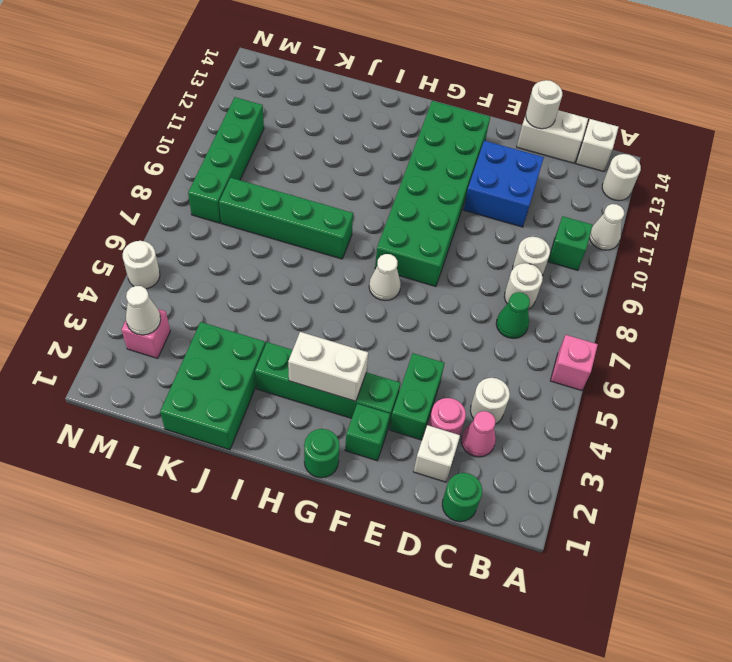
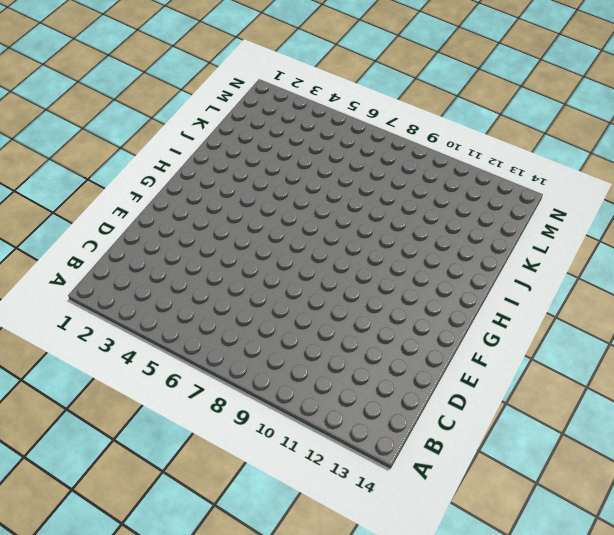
none -> pink 1x1 brick [550,335,598,391]
none -> white 1x1 cone [589,204,624,250]
none -> white 1x1 round brick [602,154,641,201]

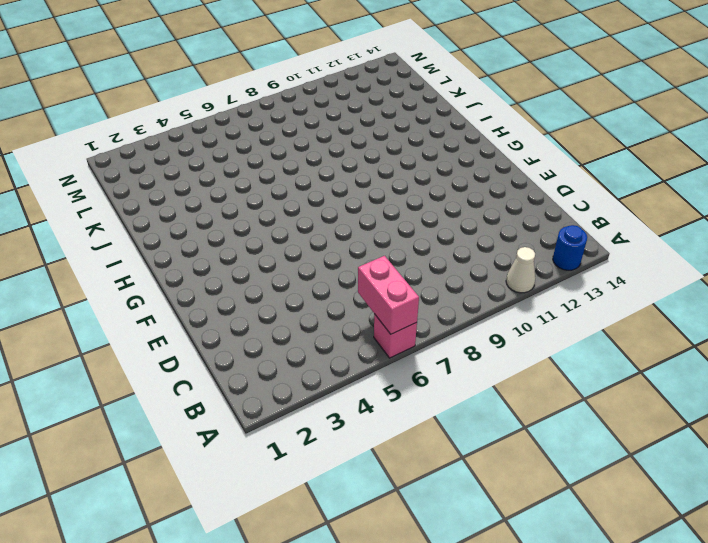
pink 1x2 brick [358,256,419,334] -> none
blue 1x1 round brick [553,225,587,270] -> white 1x1 round brick [602,154,641,201]
none -> green 1x1 brick [548,216,593,270]
none -> white 1x1 brick [576,119,619,172]
none -> green 1x1 round brick [442,473,482,522]

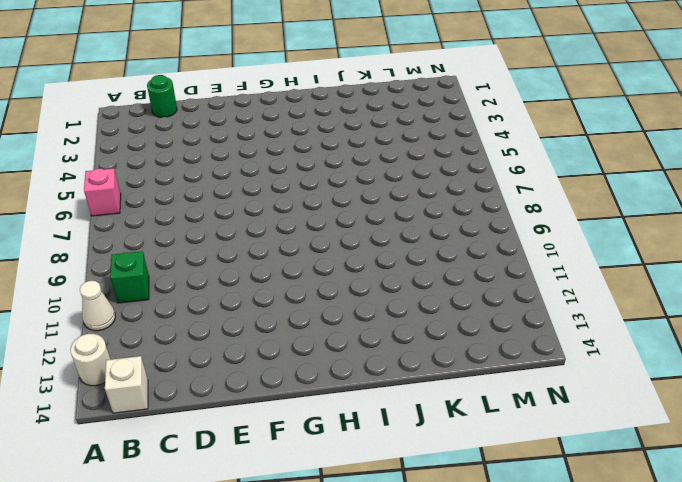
none -> pink 1x1 cone [461,411,496,457]
none -> white 1x1 round brick [470,378,510,424]
none -> green 1x1 cone [496,292,530,338]

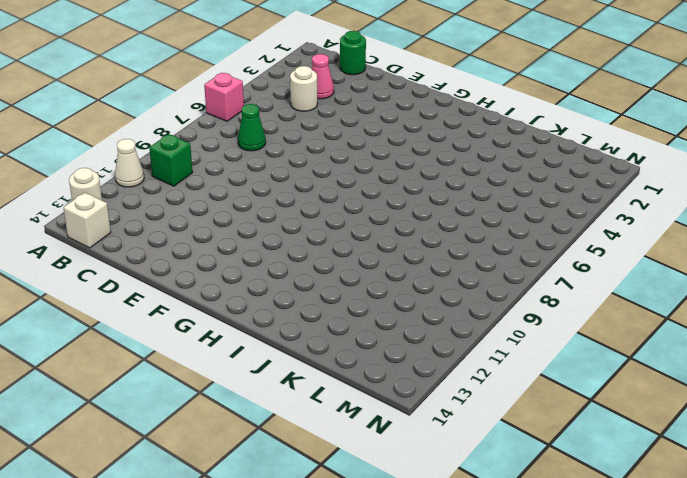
none -> white 1x1 round brick [504,263,543,309]
none -> white 1x1 round brick [513,237,550,276]
none -> white 1x2 brick [517,110,588,163]

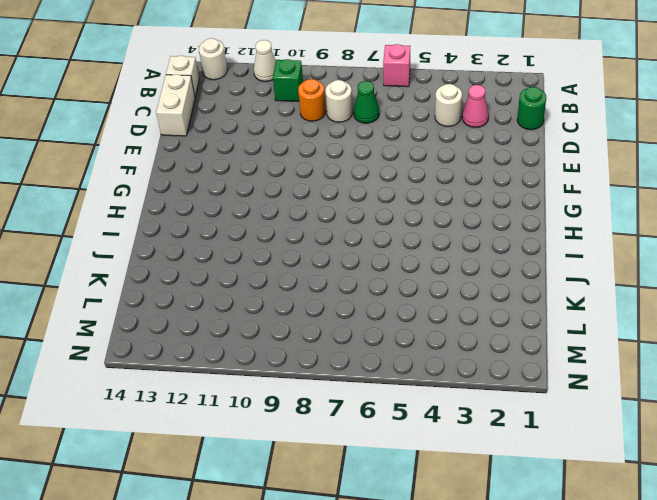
orange 1x1 round brick [298,79,326,121] -> white 1x1 round brick [513,237,550,276]
none -> white 1x1 brick [414,425,460,482]
none -> pink 1x1 round brick [428,398,466,435]
none -> blue 2x2 brick [464,141,544,227]

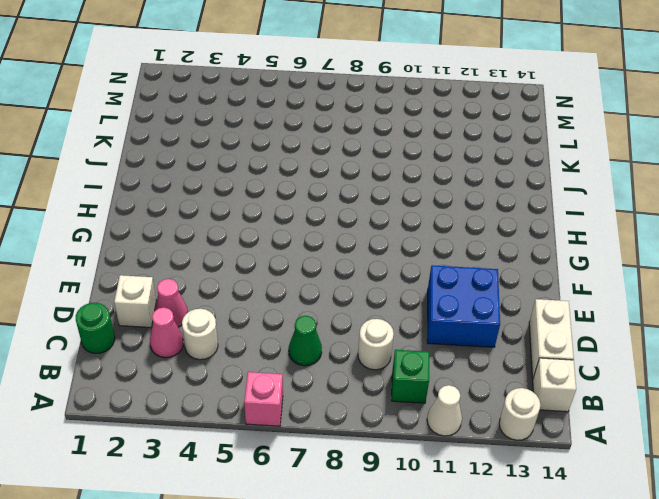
pink 1x1 cone [155,279,188,327] -> pink 1x1 round brick [428,398,466,435]
none -> white 1x1 round brick [504,263,543,309]
none -> green 1x2 brick [390,353,445,440]
none -> green 1x1 brick [345,404,390,461]

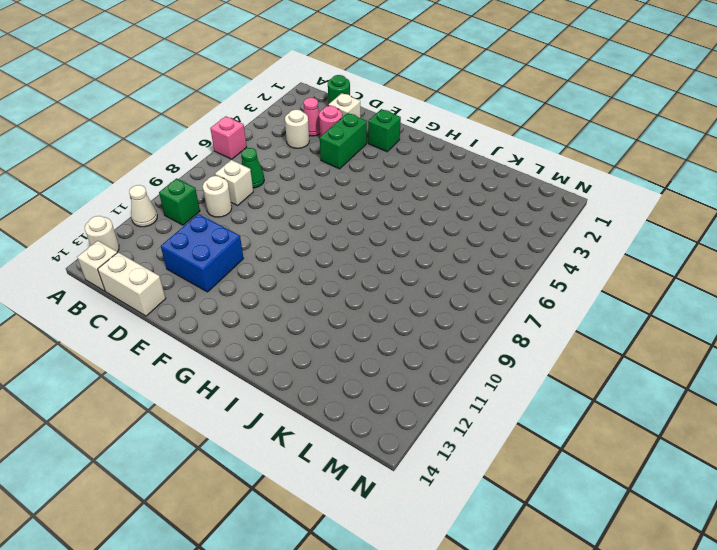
white 1x1 brick [215,160,253,205] -> white 1x1 round brick [504,263,543,309]
none -> green 1x4 brick [255,342,400,428]
none -> green 2x6 brick [375,101,490,287]
none -> green 1x1 round brick [304,429,339,478]

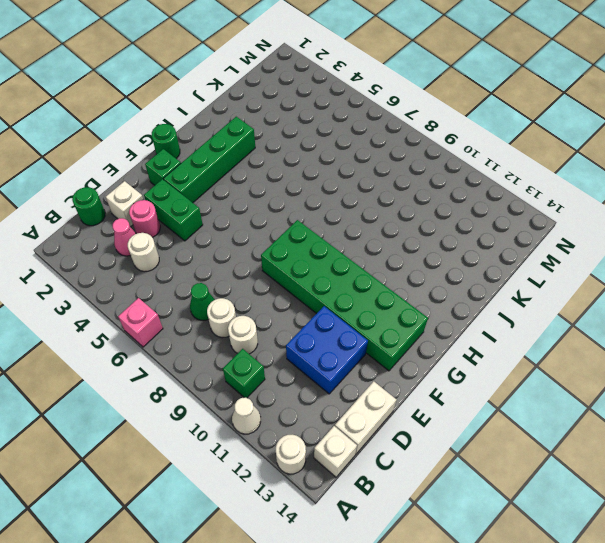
none -> white 1x1 cone [369,254,401,301]
none -> green 1x4 brick [219,178,353,259]
none -> green 2x3 brick [160,322,265,450]

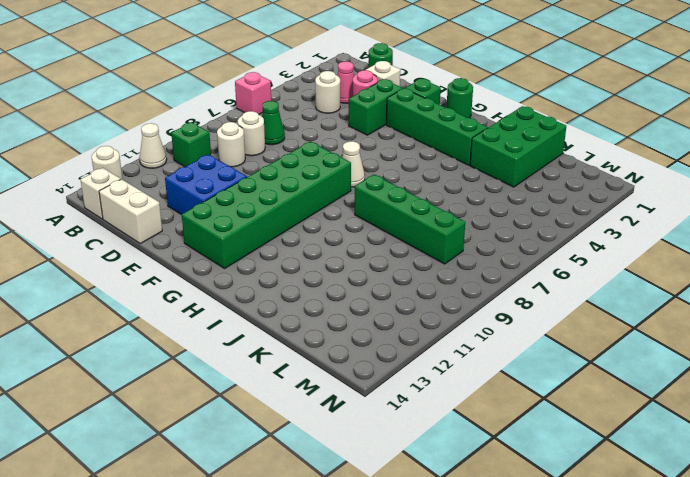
none -> pink 1x1 brick [122,309,170,358]
none -> green 1x4 brick [188,97,264,223]
none -> white 1x1 round brick [123,241,160,289]

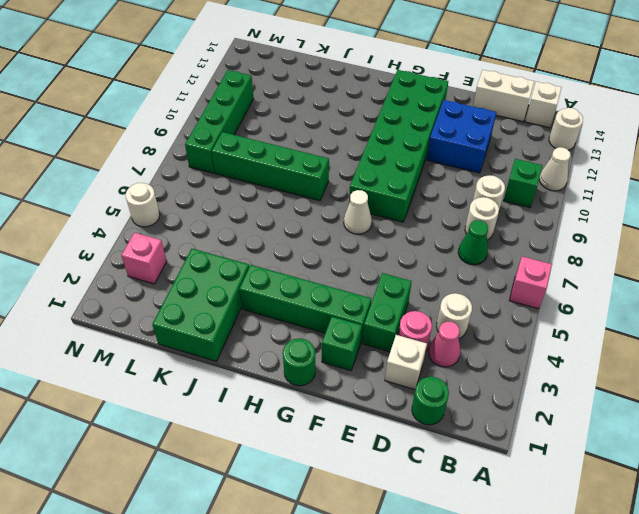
none -> white 1x1 round brick [526,80,562,129]
none -> white 1x2 brick [288,332,368,401]
none -> white 1x1 cone [126,286,161,335]

